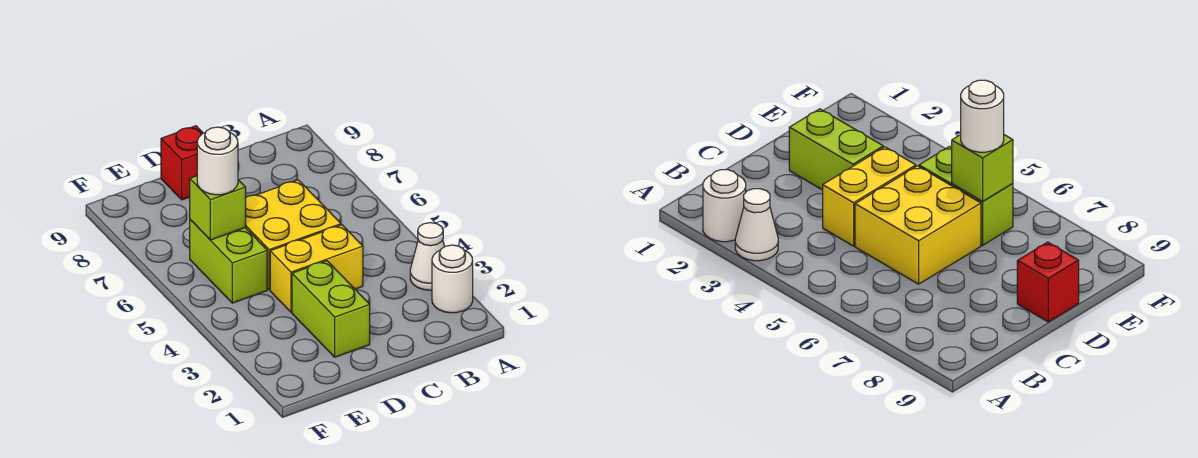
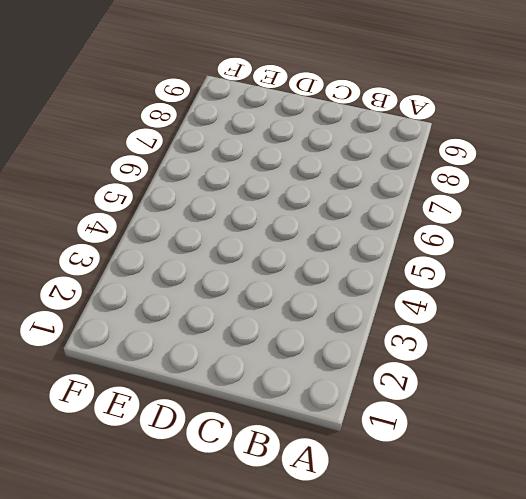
none -> white 1x1 round brick [432,245,473,313]
none -> white 1x1 cone [410,223,445,290]

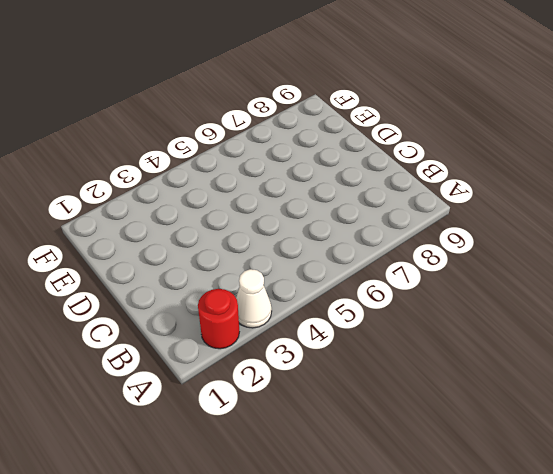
red 1x1 round brick [198,289,239,349] -> white 1x1 round brick [432,245,473,313]
none -> yellow 1x2 brick [270,225,363,312]
none -> yellow 2x2 brick [245,180,341,290]

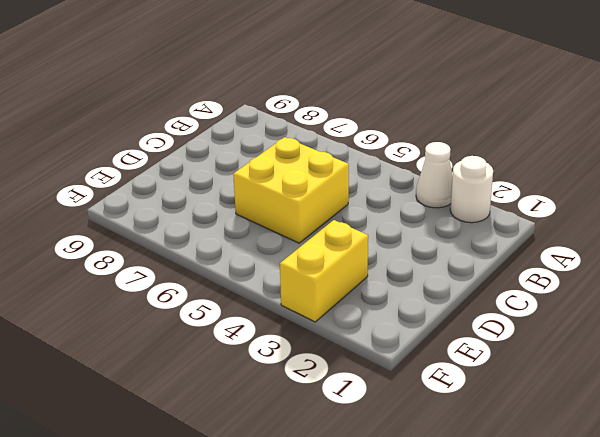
yellow 1x2 brick [280,220,368,322] -> yellow 1x2 brick moved to [270,225,363,312]
none -> lime 1x2 brick [292,261,370,357]
none -> red 1x1 brick [161,126,203,200]

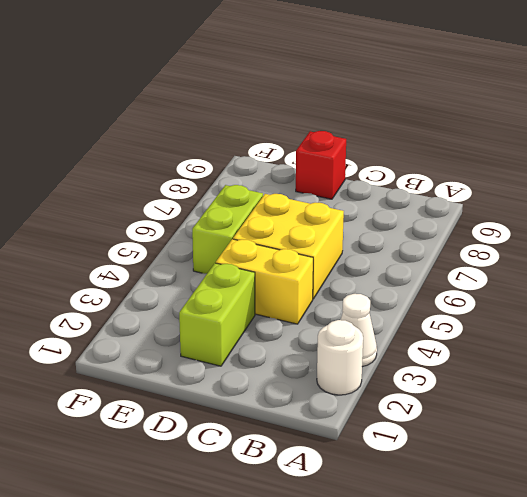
none -> lime 1x1 brick [190,176,246,240]
none -> white 1x1 round brick [197,127,238,195]

